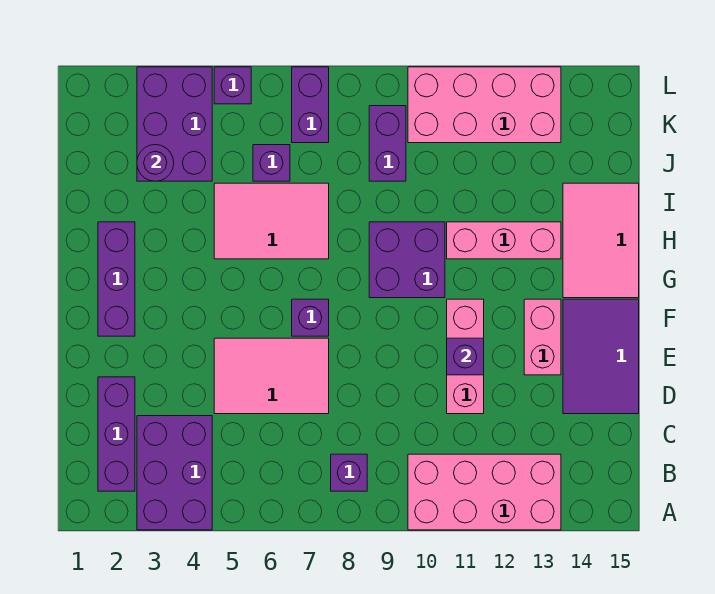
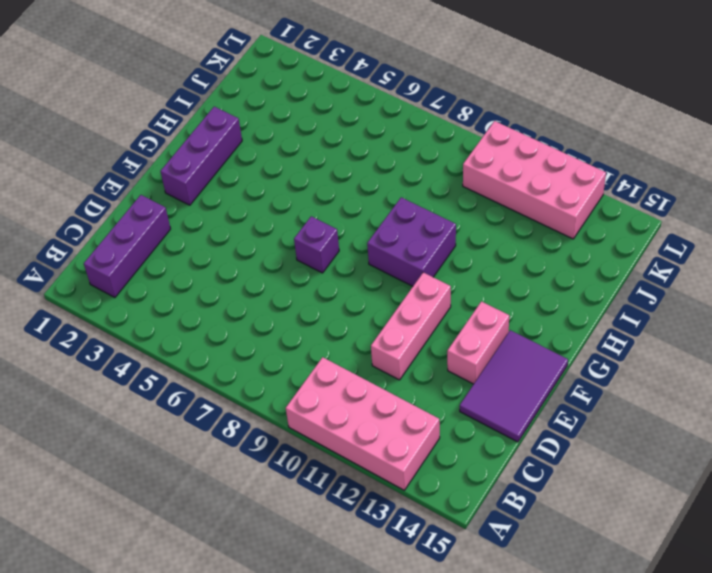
none -> purple 2x3 brick [137,416,212,530]
none -> purple 1x1 brick [331,454,367,491]
none -> pink 2x3 tile [214,338,329,414]

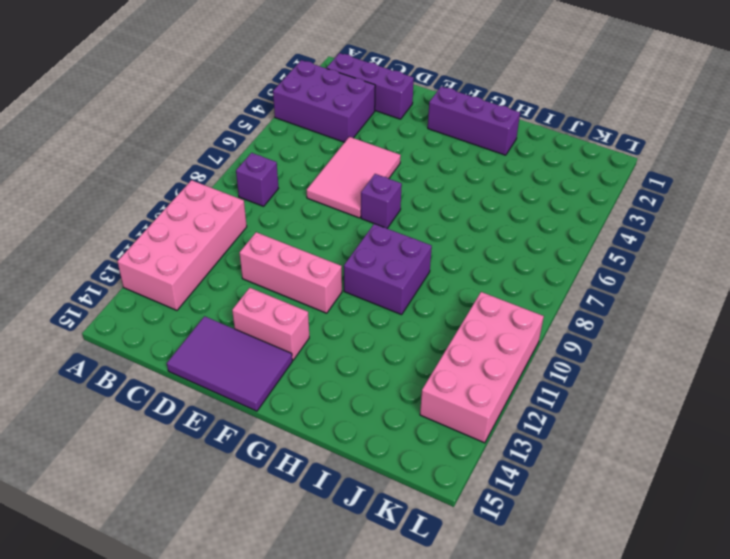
none -> pink 2x3 tile [563,183,639,298]
none -> pink 2x3 tile [214,183,329,259]
none -> pink 1x3 brick [447,222,561,259]

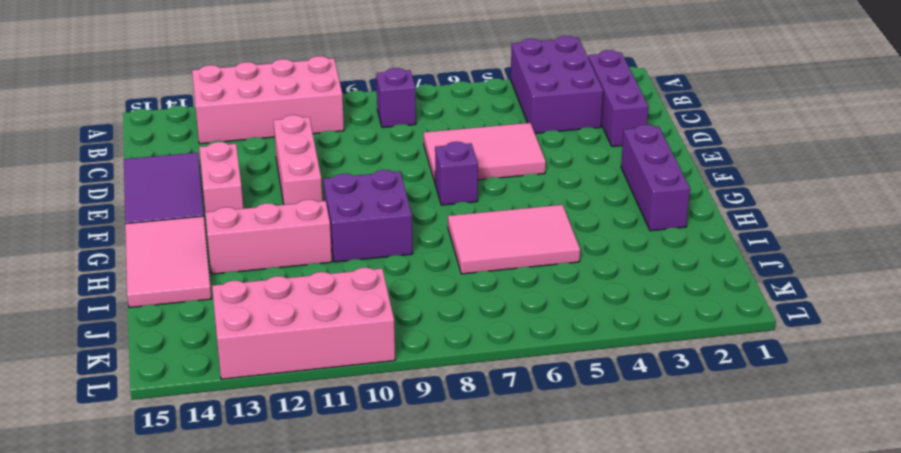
none -> purple 2x3 brick [137,67,212,181]
none -> purple 1x1 brick [253,145,290,181]
none -> purple 1x2 brick [369,106,406,181]

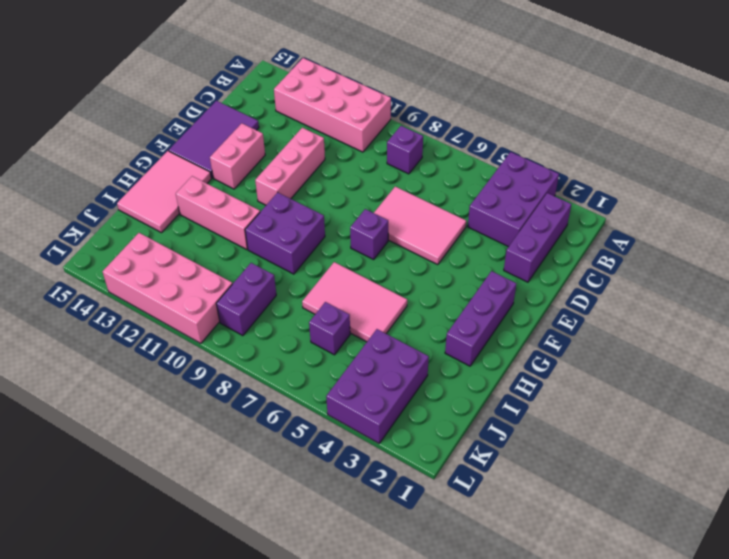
none -> purple 1x2 brick [292,67,329,143]
none -> purple 1x1 brick [214,67,251,104]
none -> purple 1x1 brick [447,338,484,375]

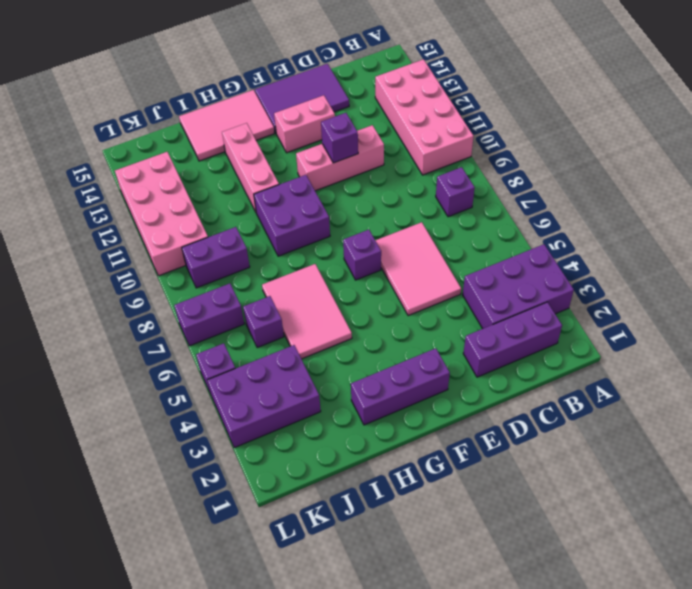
none -> purple 1x1 round brick [137,145,174,181]

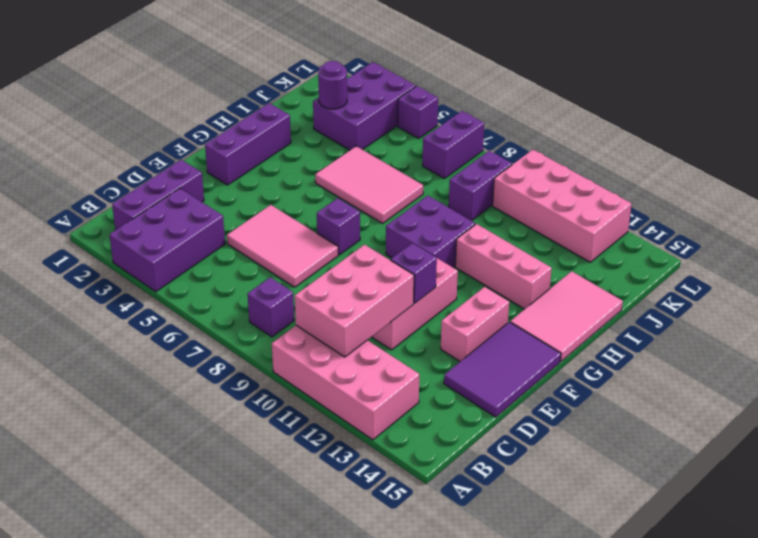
pink 2x3 brick [295,244,414,357] -> none
none -> purple 1x1 brick [253,145,290,181]

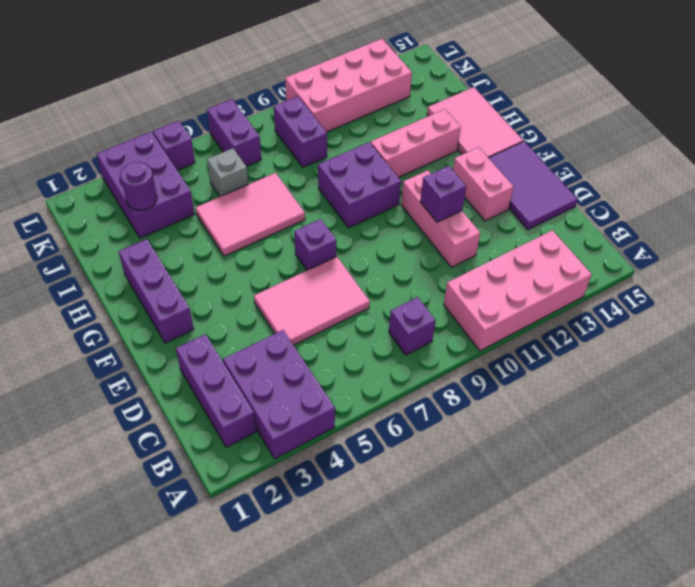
grey 1x1 brick [207,148,248,197] -> purple 1x1 brick [253,145,290,181]

